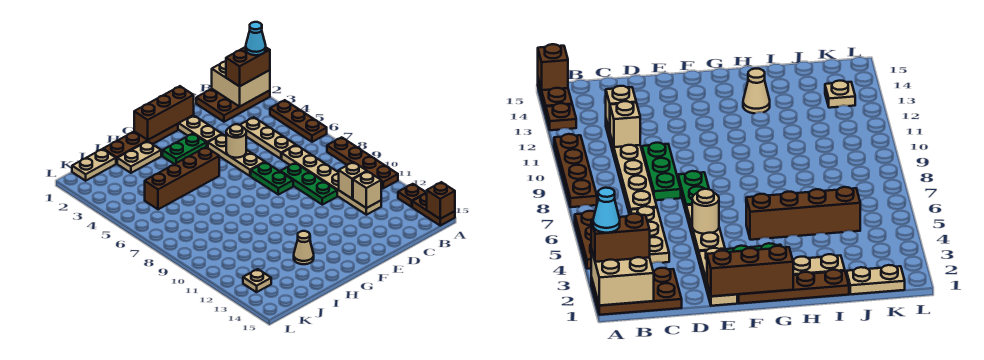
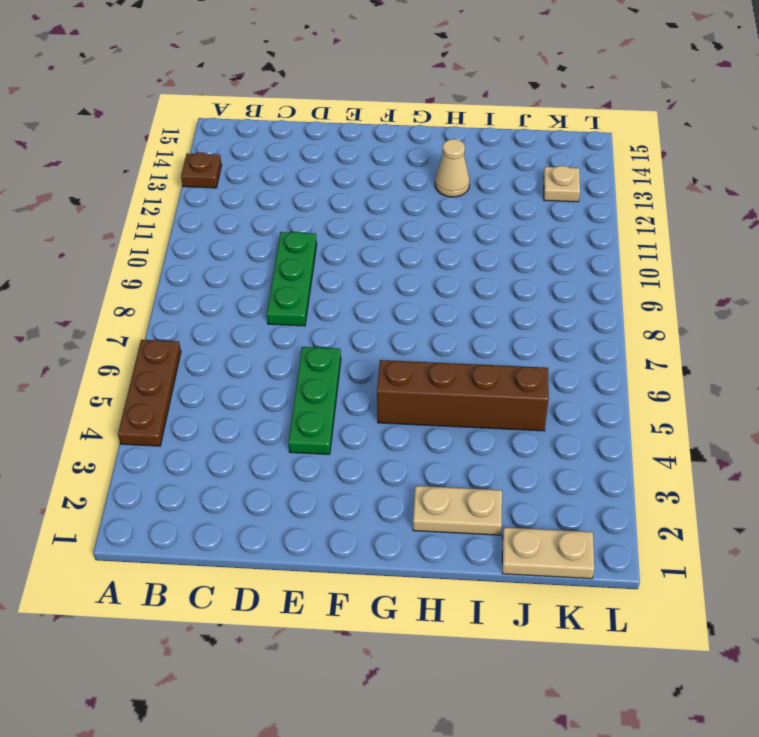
green 1x3 plate [288,347,341,454] -> tan 1x3 plate [208,134,265,176]
none -> brown 2x3 plate [196,89,270,122]
none -> brown 1x4 plate [327,137,398,188]
none -> brown 1x2 plate [412,193,455,225]

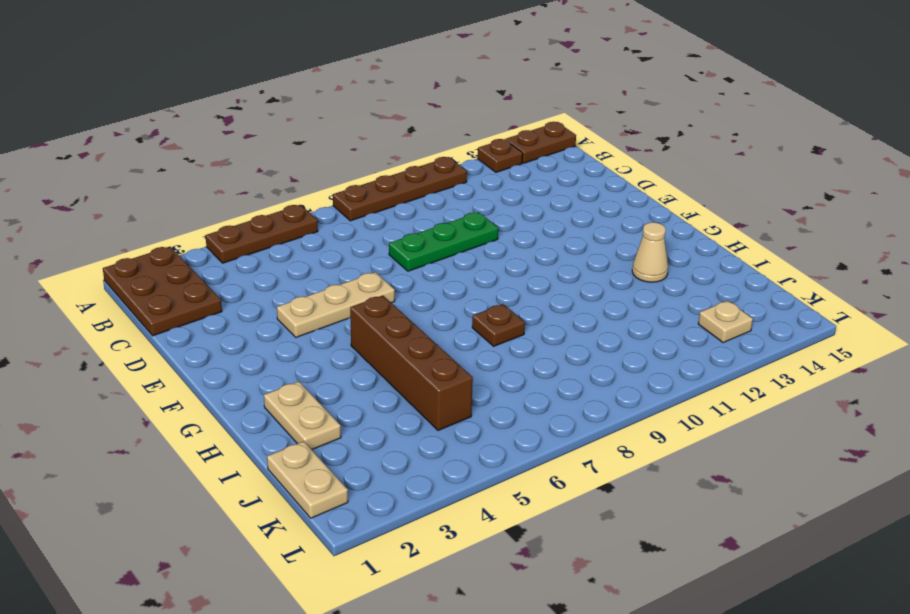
brown 1x1 plate [472,304,525,346] -> none
none -> tan 1x3 plate [240,117,296,159]
none -> tan 1x6 plate [282,145,381,215]
none -> tan 1x3 plate [178,115,222,148]

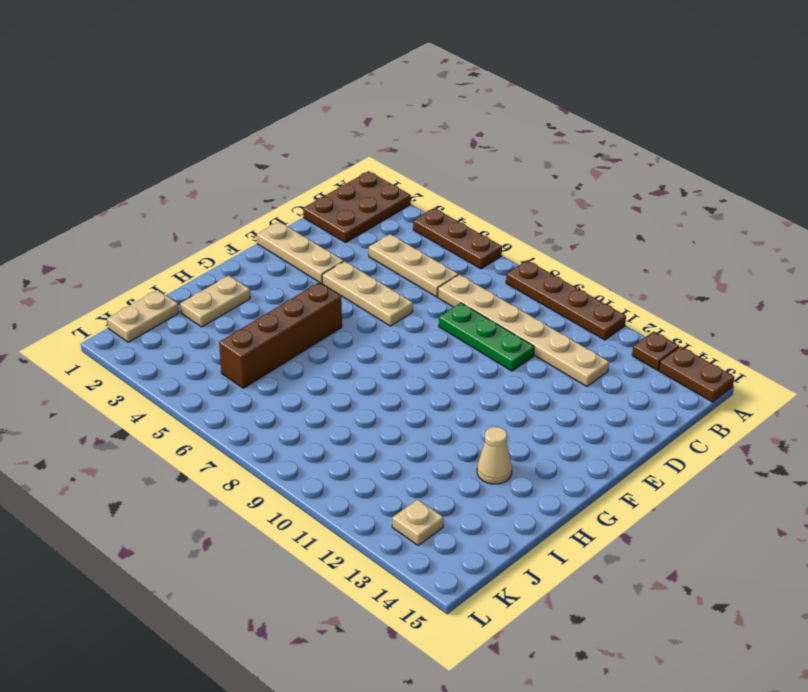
none -> green 1x2 plate [251,162,293,195]
none -> brown 1x4 plate [103,124,178,164]
none -> green 1x2 plate [163,134,207,164]

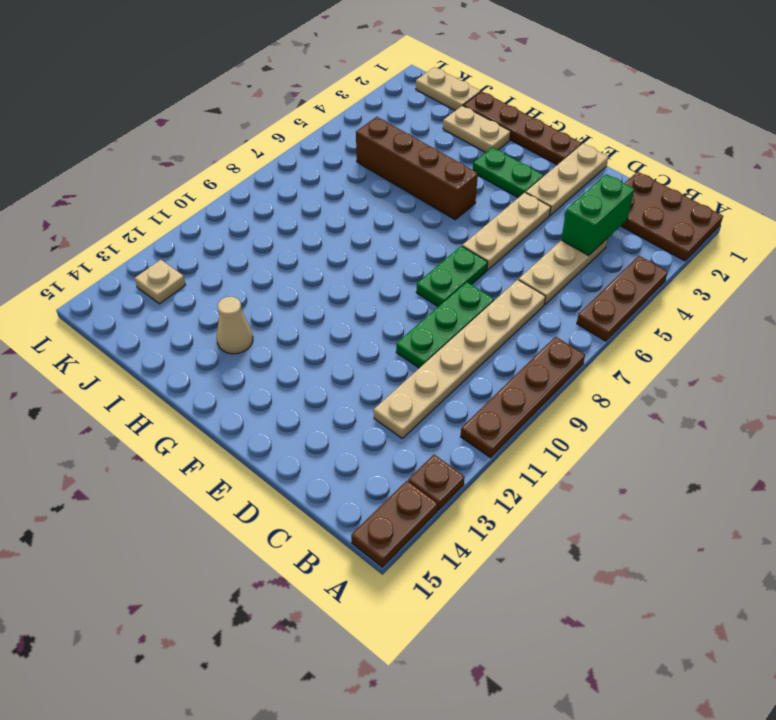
green 1x2 brick [561,174,634,256] -> none
none -> tan 2x2 brick [212,61,270,107]
none -> brown 1x1 brick [427,182,455,219]
none -> tan 1x1 brick [339,162,367,199]

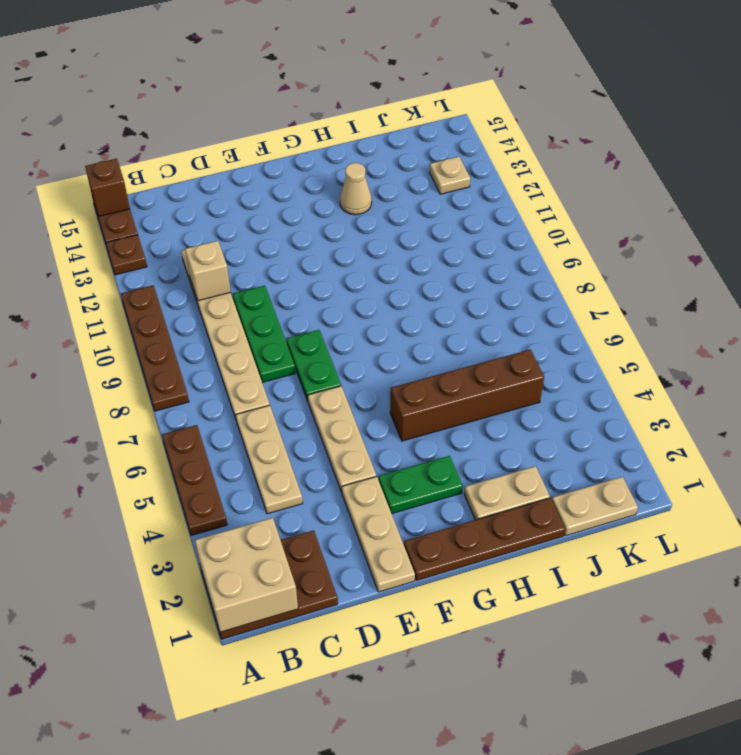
none -> tan 1x1 brick [353,171,381,208]
none -> brown 1x3 brick [134,86,194,140]
none -> tan 1x1 round brick [226,124,246,158]

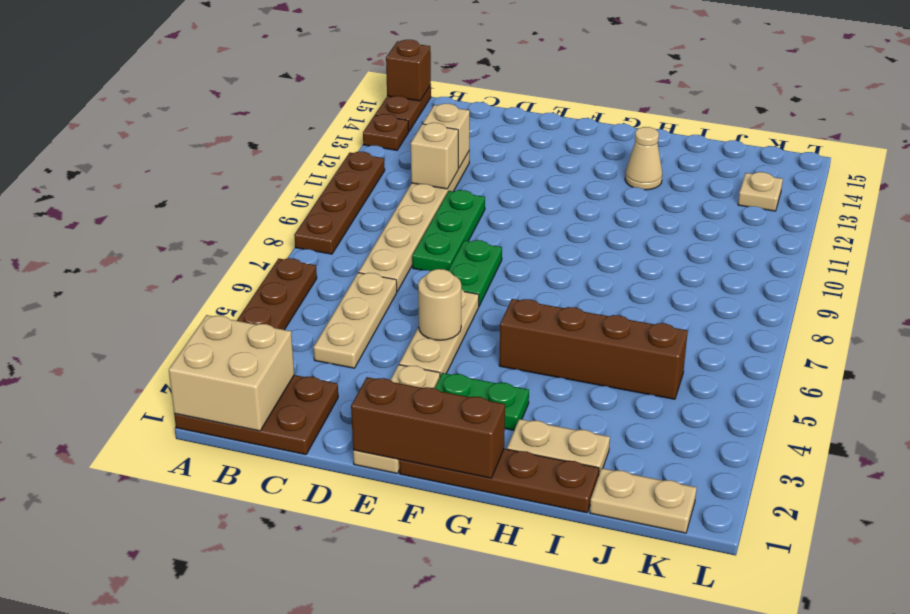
none -> brown 1x2 brick [226,47,270,86]
none -> cyan 1x1 cone [246,22,266,55]

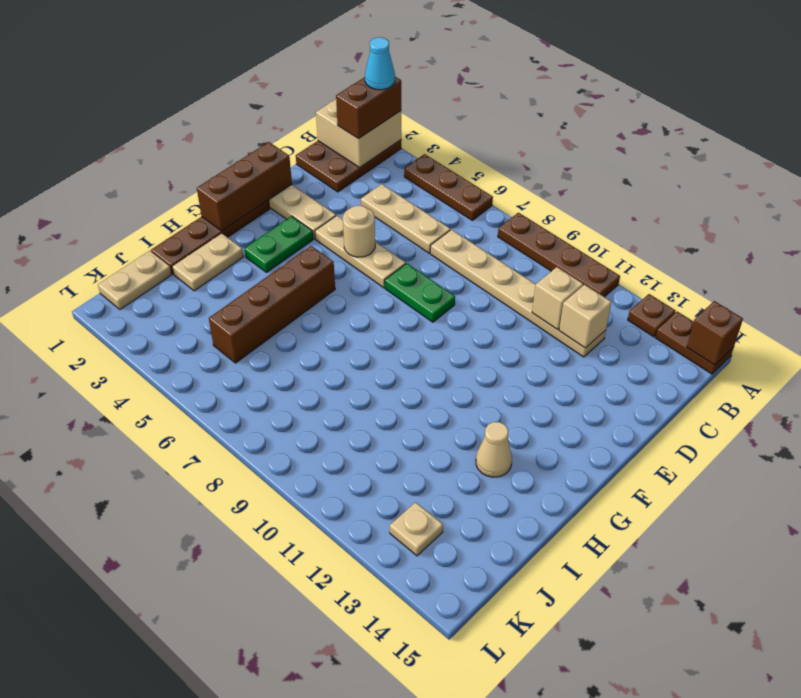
none -> green 1x3 plate [280,163,337,205]

